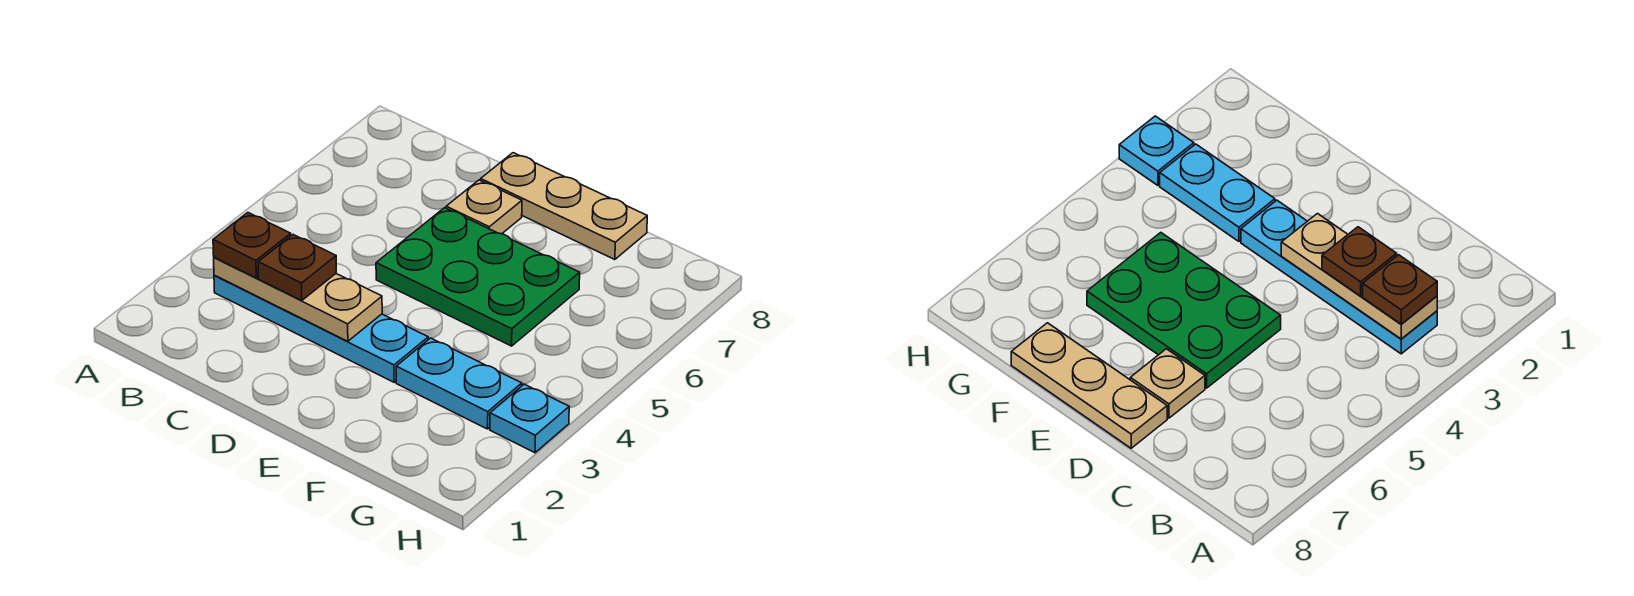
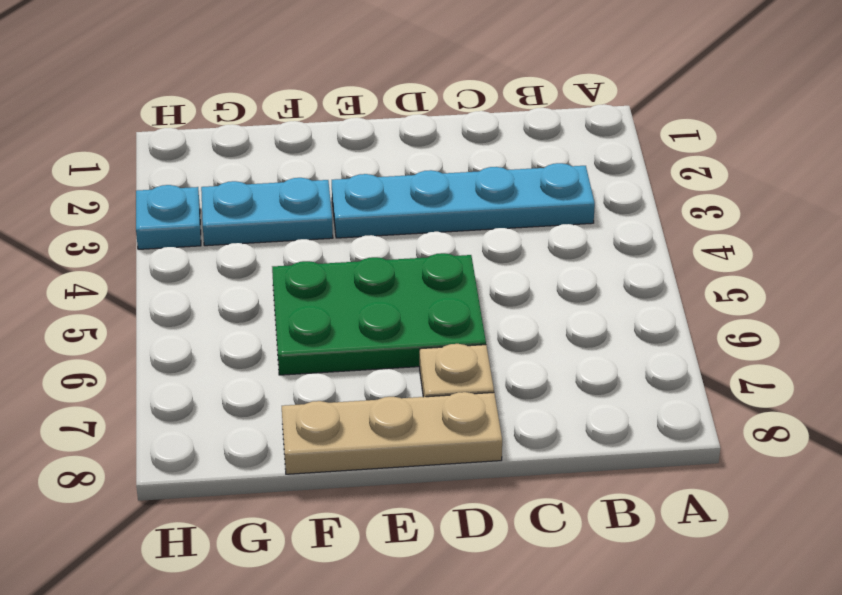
none -> tan 1x3 plate [214,257,382,341]
none -> brown 1x1 plate [213,213,291,278]

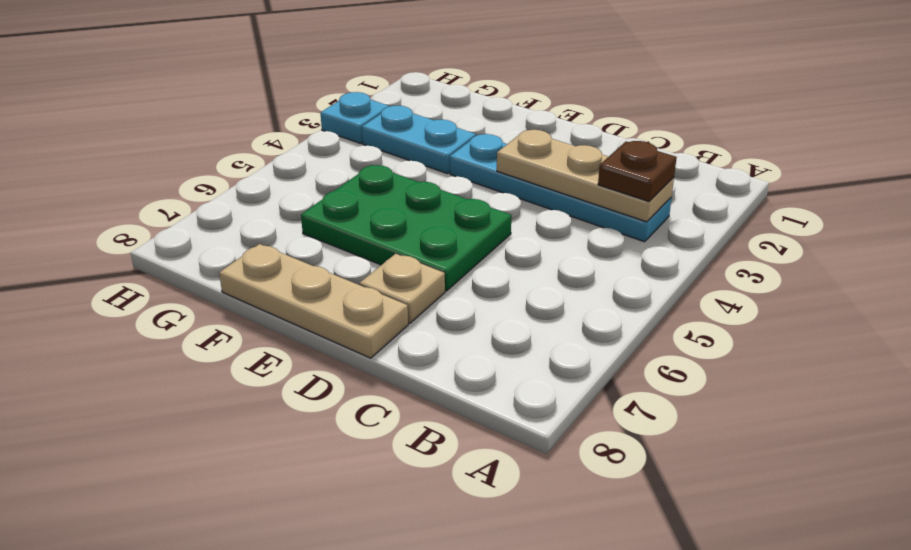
none -> brown 1x1 plate [258,235,336,301]

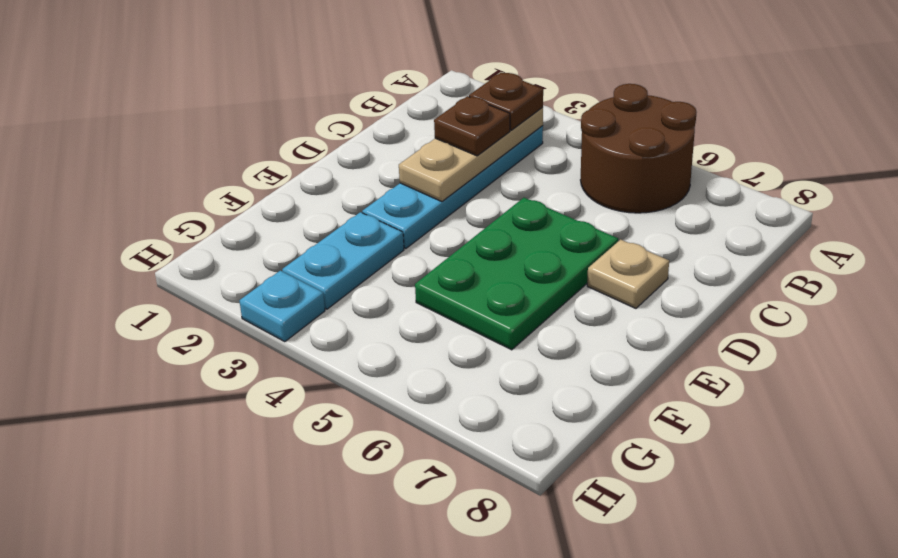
brown 2x2 round brick [581,84,696,213] -> none
none -> tan 1x3 plate [481,153,647,260]

